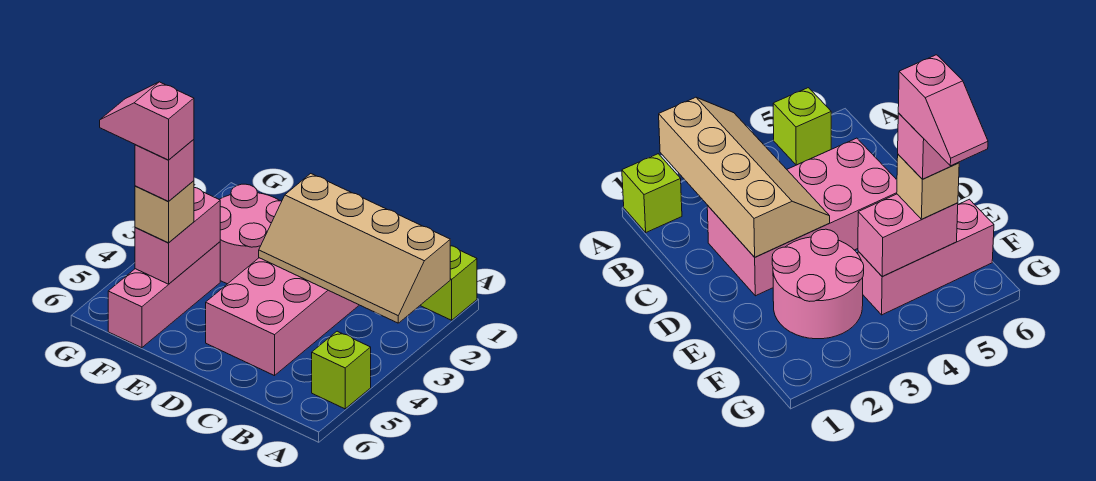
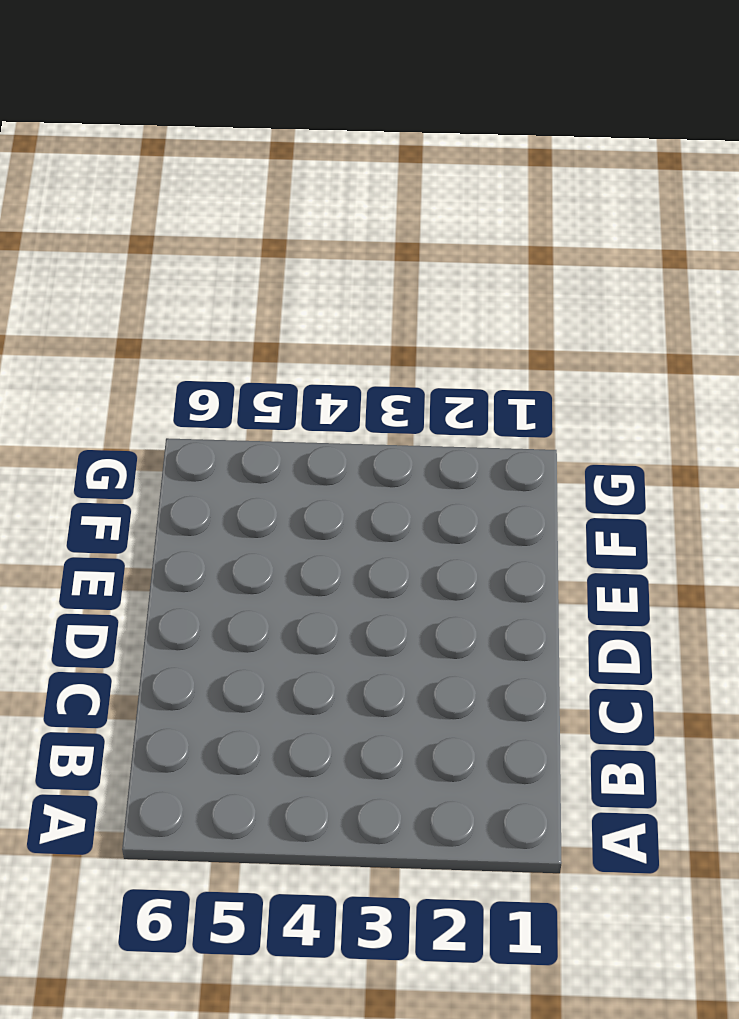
none -> lime 1x1 brick [420,246,477,320]
none -> lime 1x1 brick [312,331,371,409]

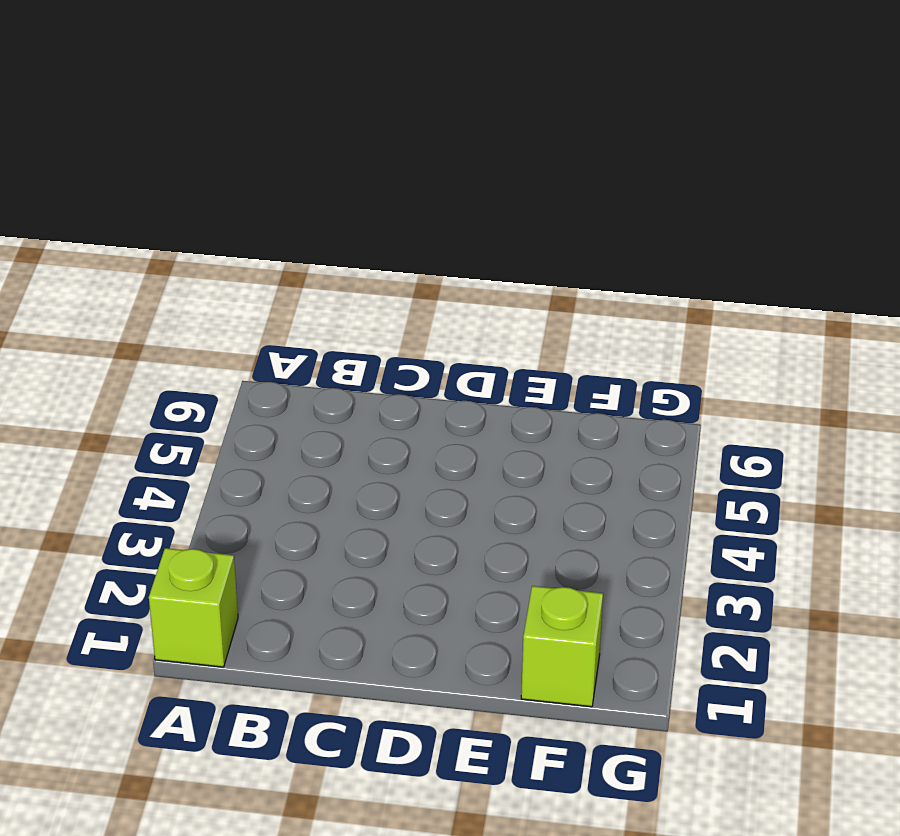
lime 1x1 brick [521,586,603,707] -> lime 1x1 brick moved to [312,331,371,409]
none -> pink 2x4 brick [206,258,359,376]
none -> pink 2x2 round brick [219,184,282,284]

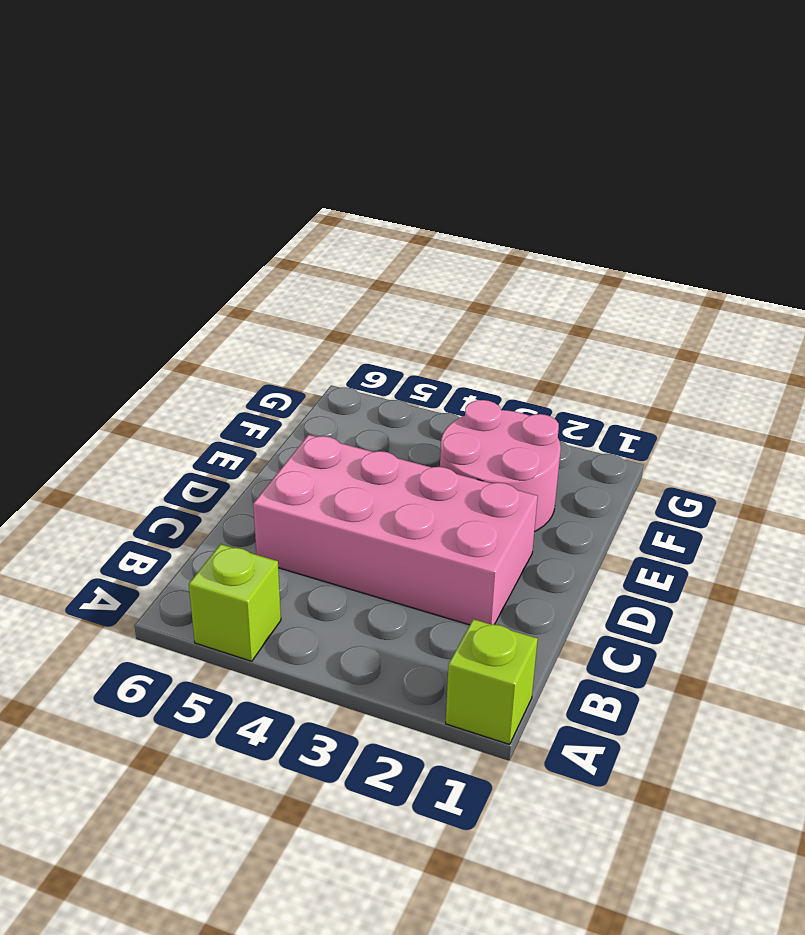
none -> pink 1x3 brick [108,242,220,348]
none -> tan 2x4 slope [259,174,450,323]

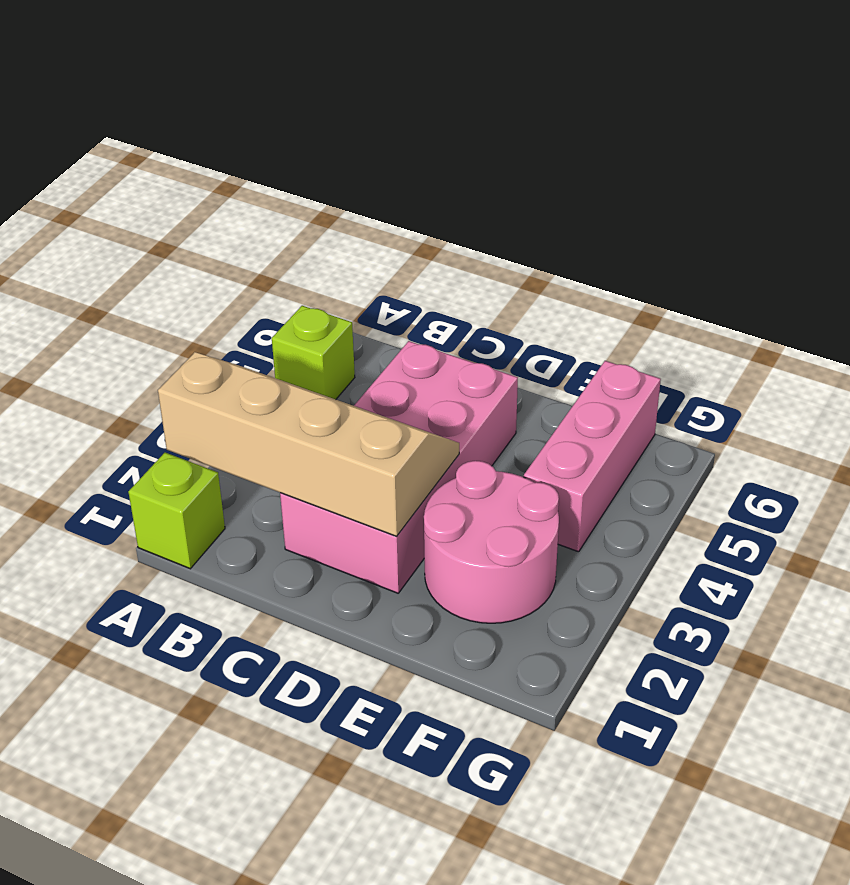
none -> pink 1x2 brick [135,188,220,284]
none -> tan 1x1 brick [135,181,194,243]

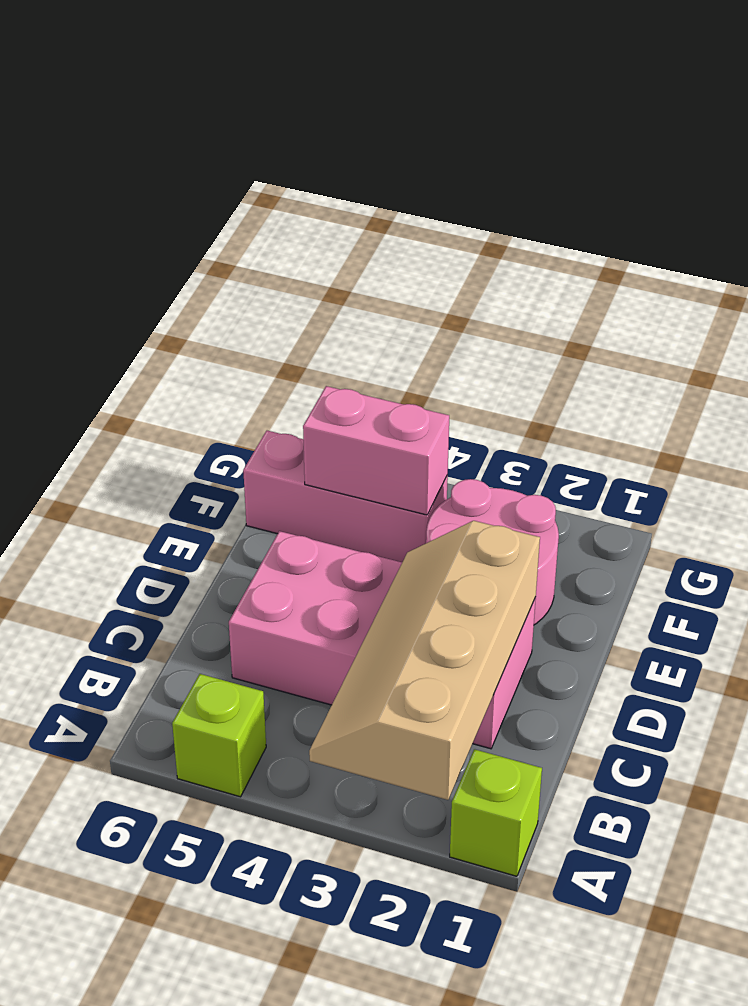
none -> tan 1x1 brick [135,181,194,243]
none -> pink 1x1 brick [135,140,194,202]

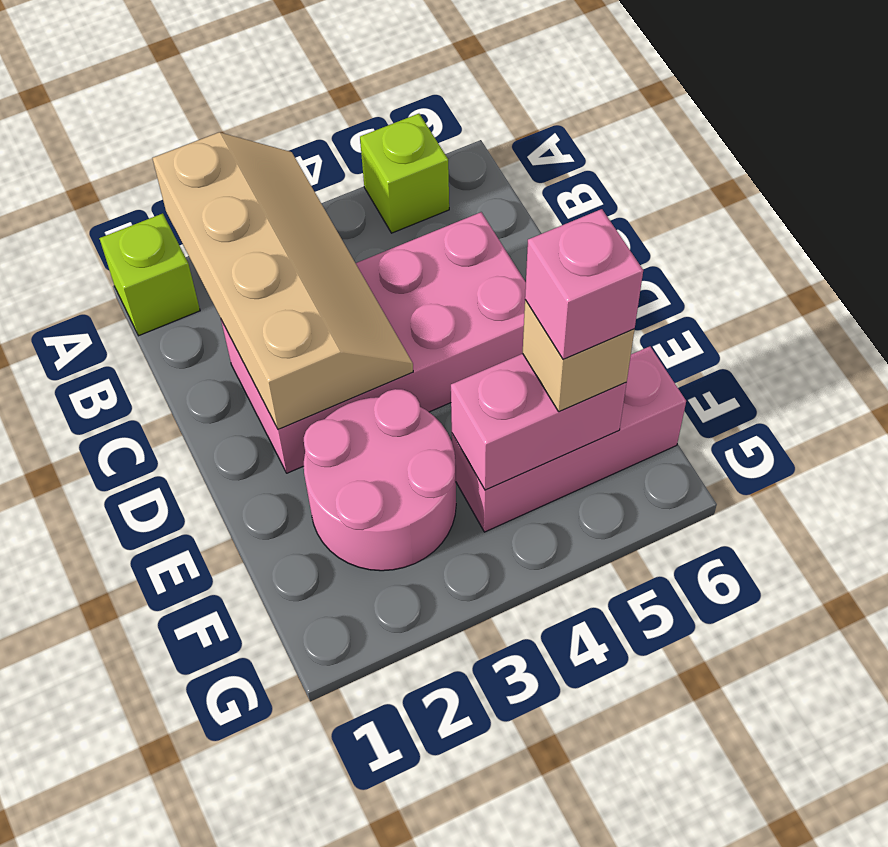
none -> pink 1x2 slope [100,82,194,160]

